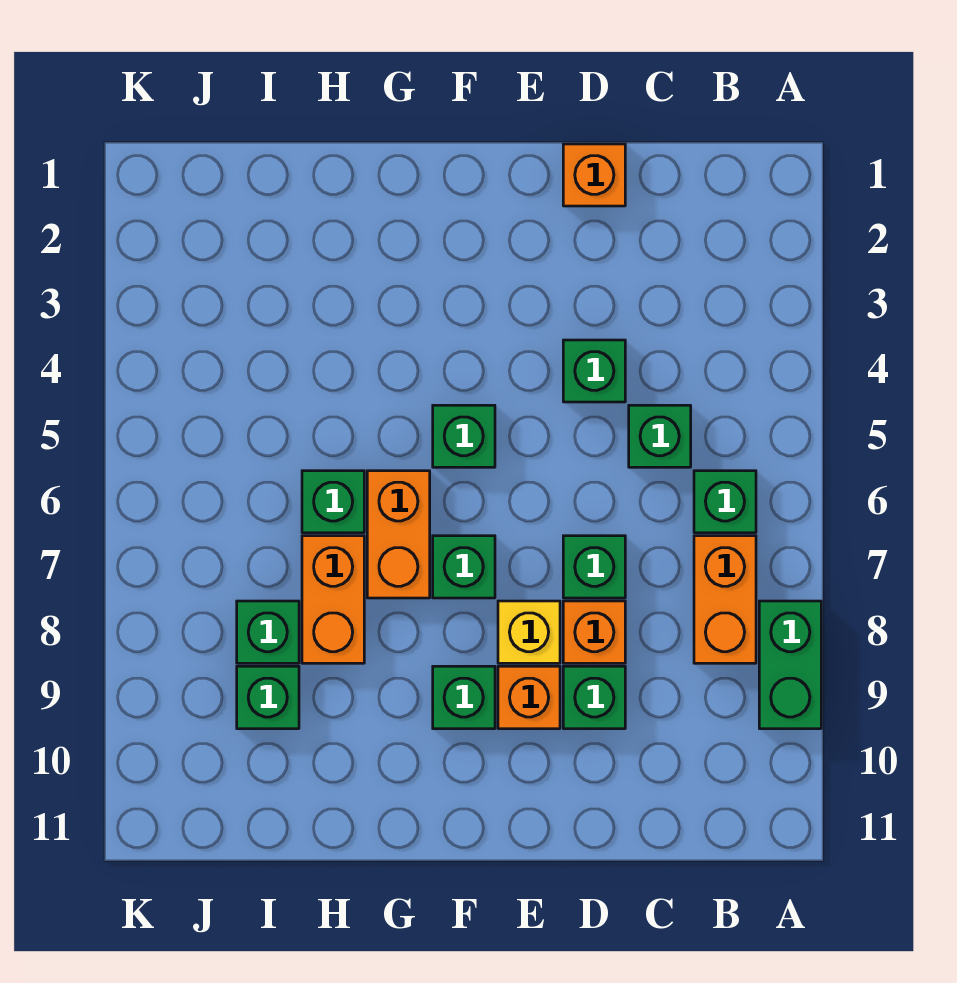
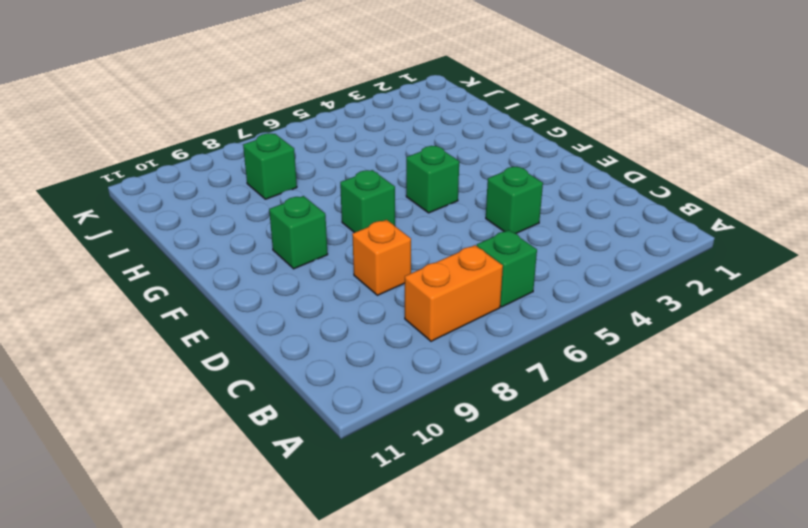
none -> green 1x2 brick [759,601,821,729]
none -> green 1x1 brick [629,405,691,467]
none -> orange 1x1 brick [563,144,625,206]

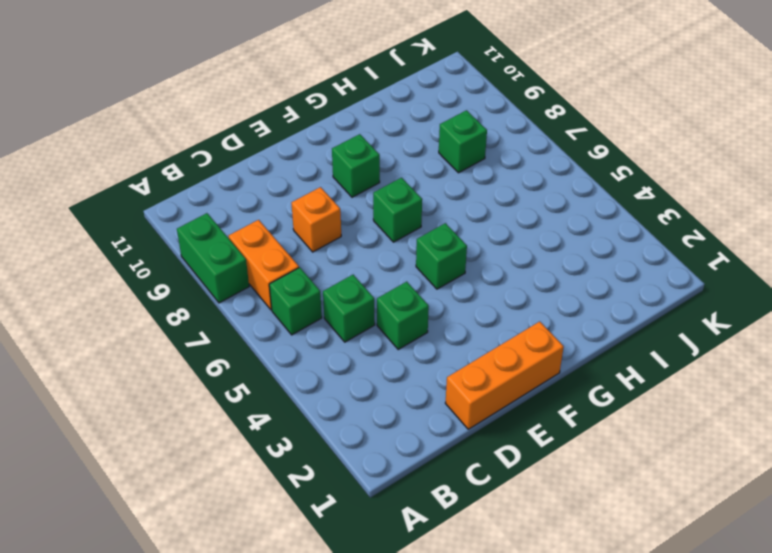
orange 1x3 brick [445,322,564,429] -> orange 1x1 brick [563,144,625,206]
none -> green 1x1 brick [563,536,625,598]
none -> green 1x1 brick [563,666,625,729]
none -> yellow 1x1 brick [498,601,560,663]

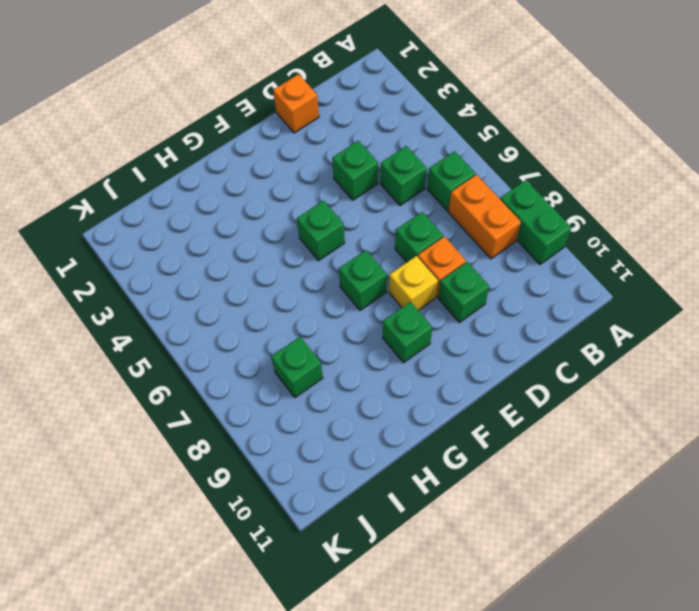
none -> orange 1x1 brick [498,666,560,729]
none -> orange 1x2 brick [367,471,430,598]
none -> green 1x1 brick [302,471,364,533]

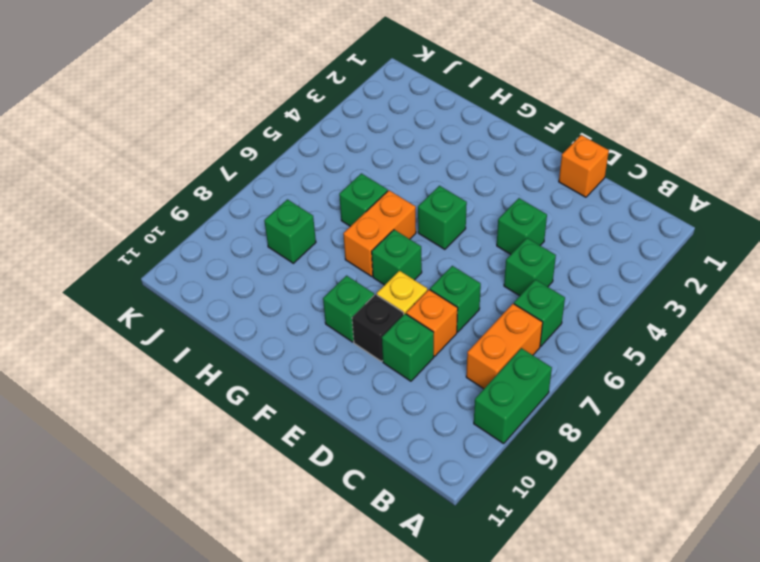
black 1x1 brick [352,294,404,361] -> orange 1x1 brick [498,666,560,729]
none -> orange 1x2 brick [302,536,364,663]
none -> green 1x1 brick [237,666,299,729]

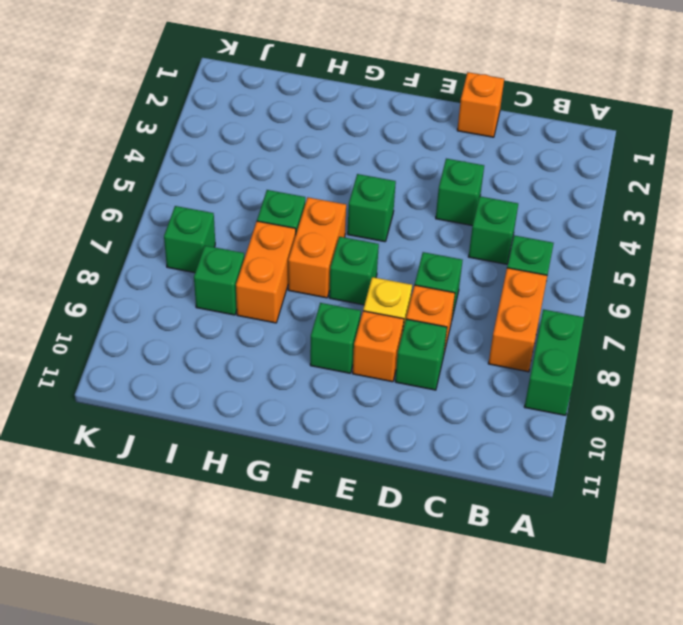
green 1x1 brick [164,206,215,273] -> green 1x1 brick moved to [237,666,299,729]

